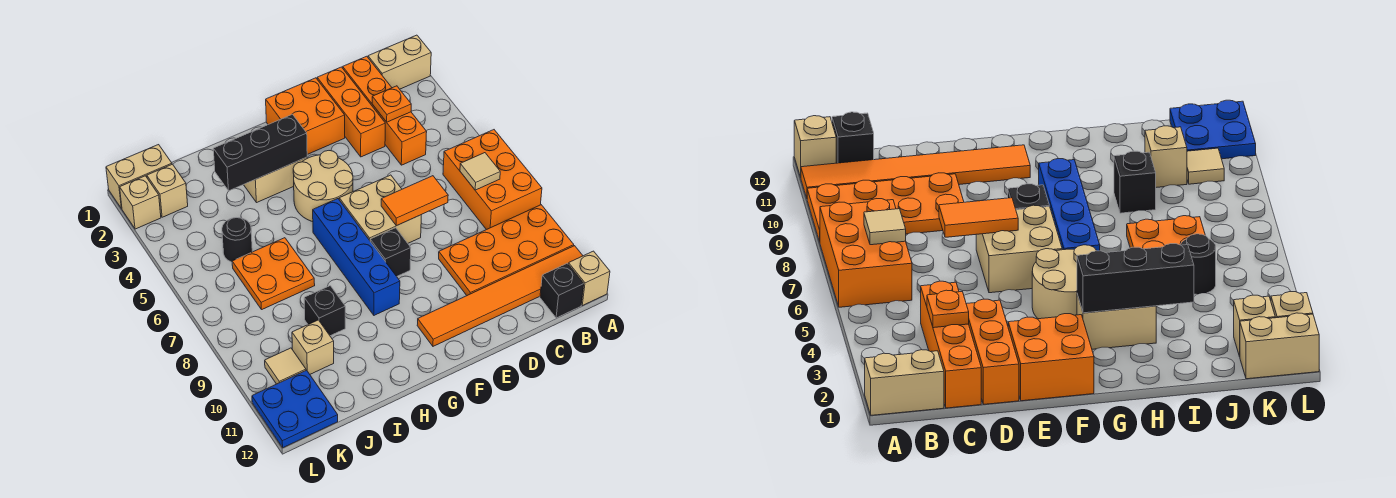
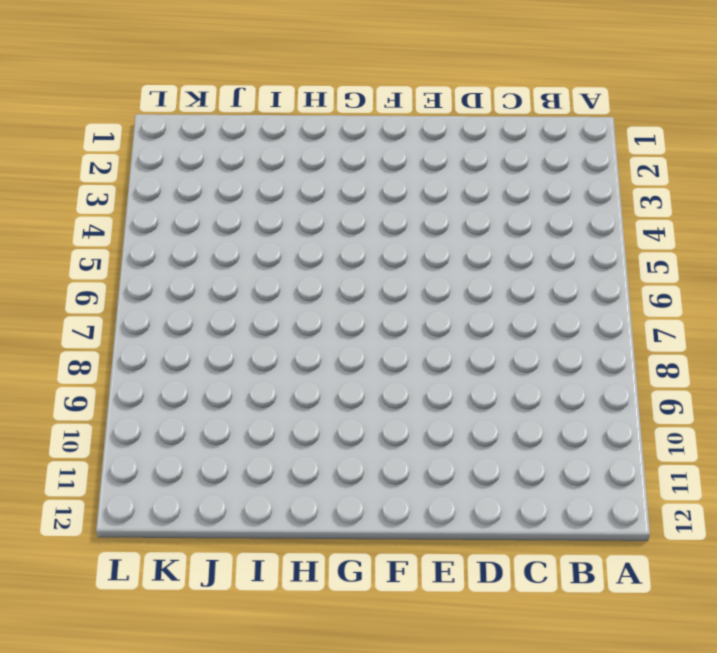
none -> tan 1x2 brick [368,35,431,89]
none -> orange 2x3 brick [443,130,542,230]
none -> orange 2x4 plate [439,205,574,295]

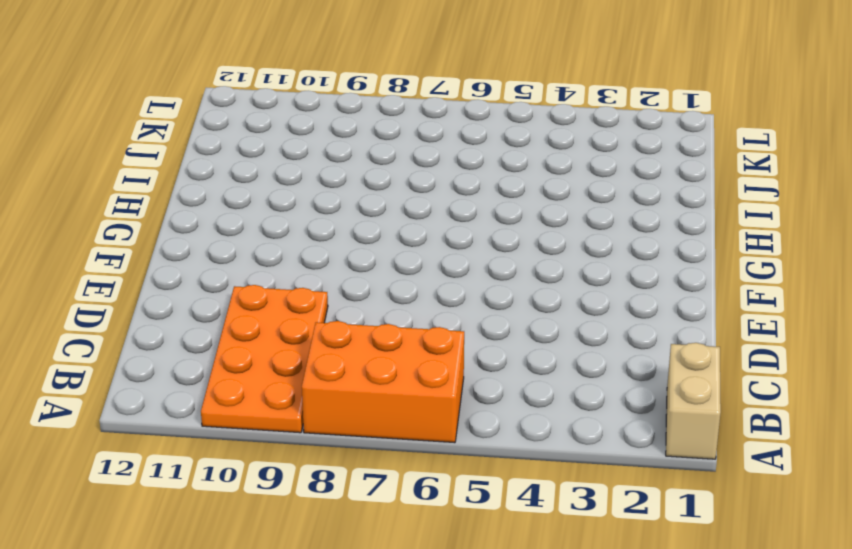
none -> orange 1x6 tile [417,246,583,346]
none -> tan 1x1 brick [568,251,610,306]
none -> black 1x1 brick [540,263,584,318]

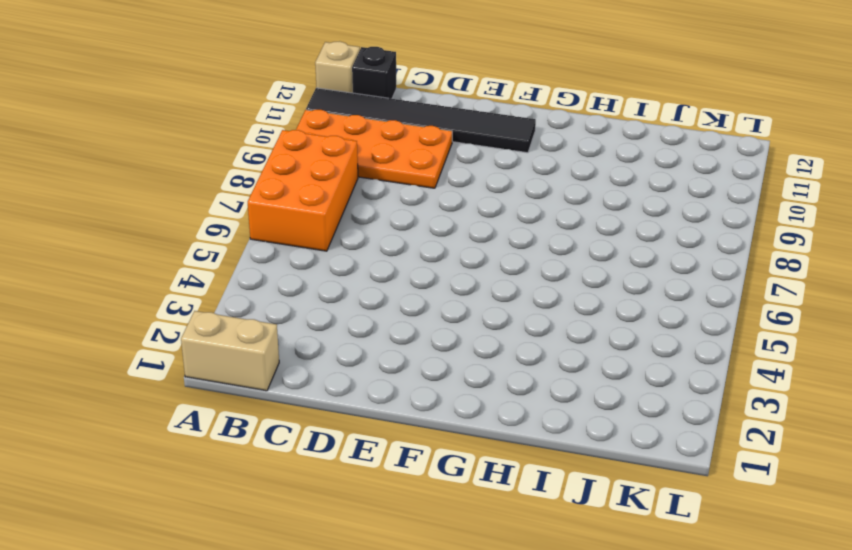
black 1x6 tile [306,88,536,153] -> orange 1x6 tile [417,246,583,346]
none -> orange 1x4 brick [343,56,427,165]
none -> orange 1x3 brick [317,67,385,157]
none -> orange 2x2 brick [266,78,345,154]

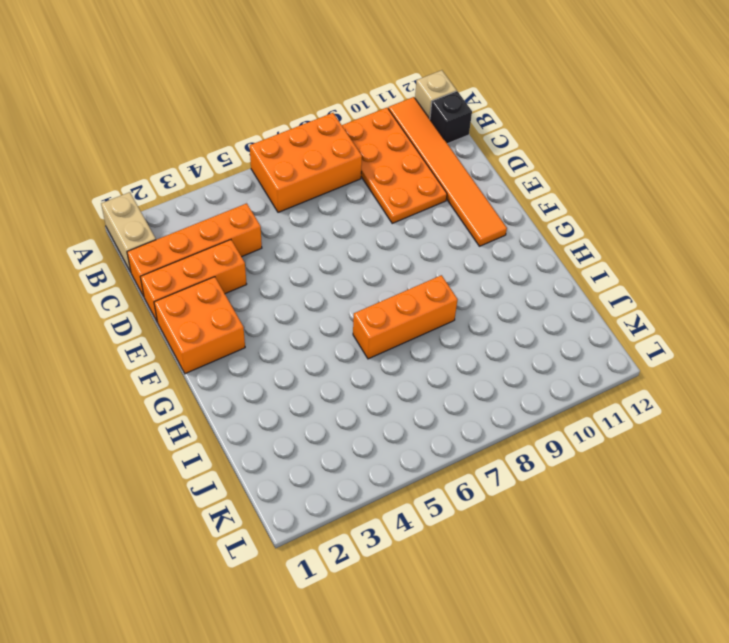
orange 1x3 brick [353,275,458,359] -> none
none -> tan 2x2 brick [339,175,421,243]
none -> tan 2x2 round brick [293,151,353,222]
none -> black 1x1 brick [370,228,411,276]

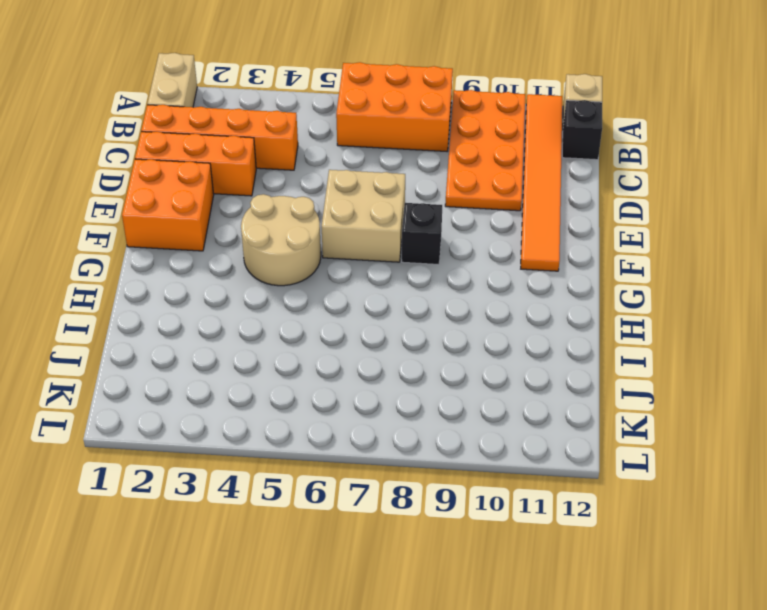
none -> tan 1x2 brick [244,157,307,203]
none -> blue 1x4 brick [313,199,400,315]
none -> orange 2x2 plate [232,238,315,309]

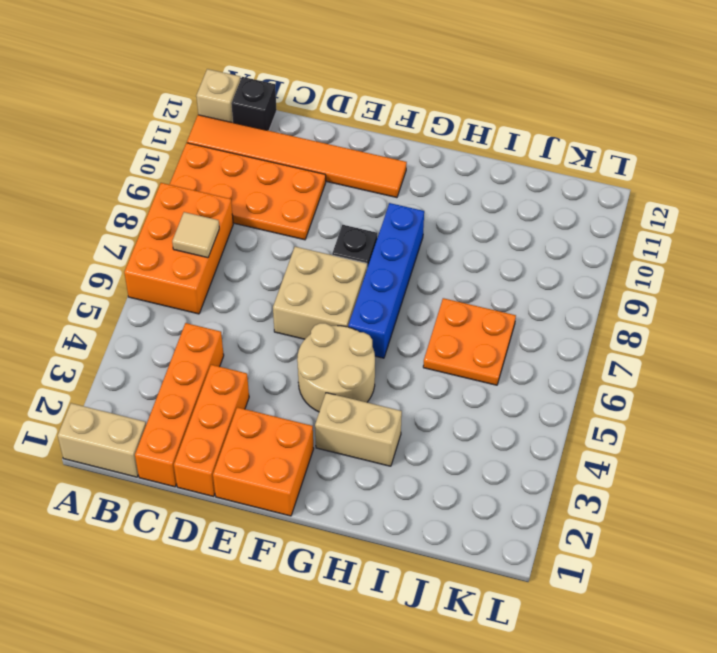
none -> black 1x1 brick [304,286,345,336]
none -> black 1x1 round brick [222,218,252,262]
none -> tan 1x1 brick [292,320,334,374]

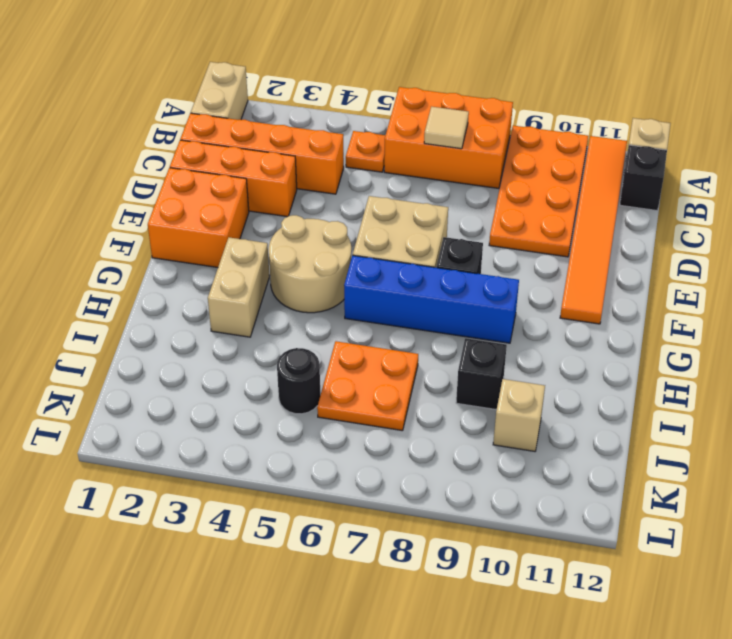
orange 1x1 plate [346,131,385,172] -> orange 1x1 plate moved to [372,86,411,122]
none -> tan 1x2 brick [106,145,172,209]
none -> tan 1x1 brick [147,164,188,217]
none -> tan 1x1 tile [265,348,306,384]

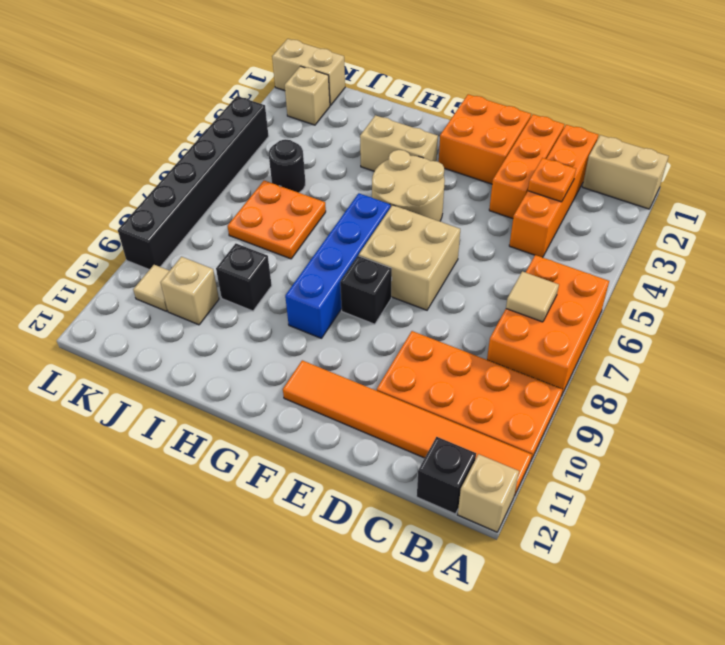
black 1x6 brick [118,96,269,270] -> none
none -> blue 2x2 plate [252,370,338,448]
none -> tan 1x1 brick [120,176,161,229]
none -> orange 1x2 tile [381,176,448,226]

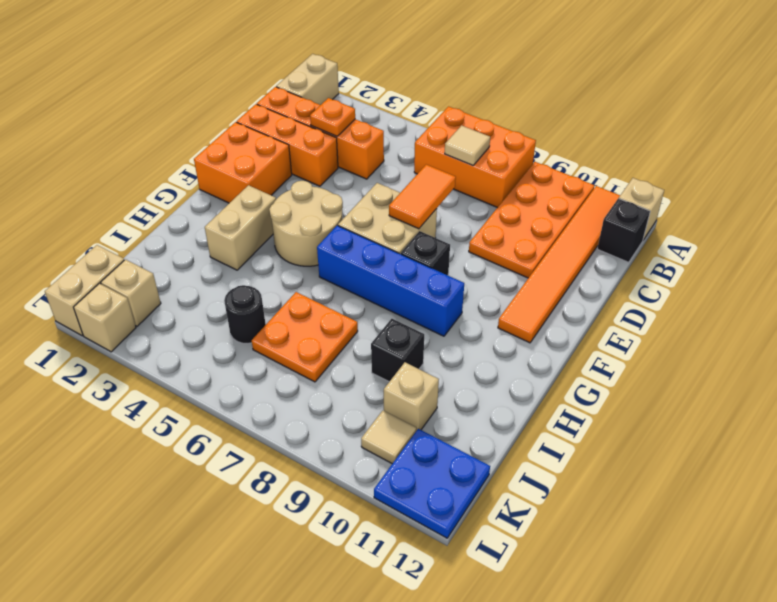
none -> black 1x3 brick [213,114,307,191]

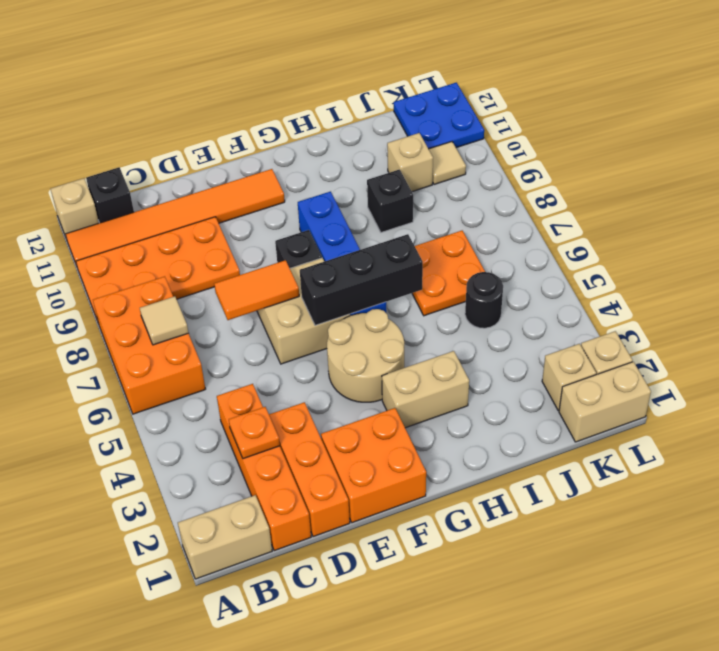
black 1x3 brick [300,234,423,325] -> black 1x3 brick moved to [213,114,307,191]

